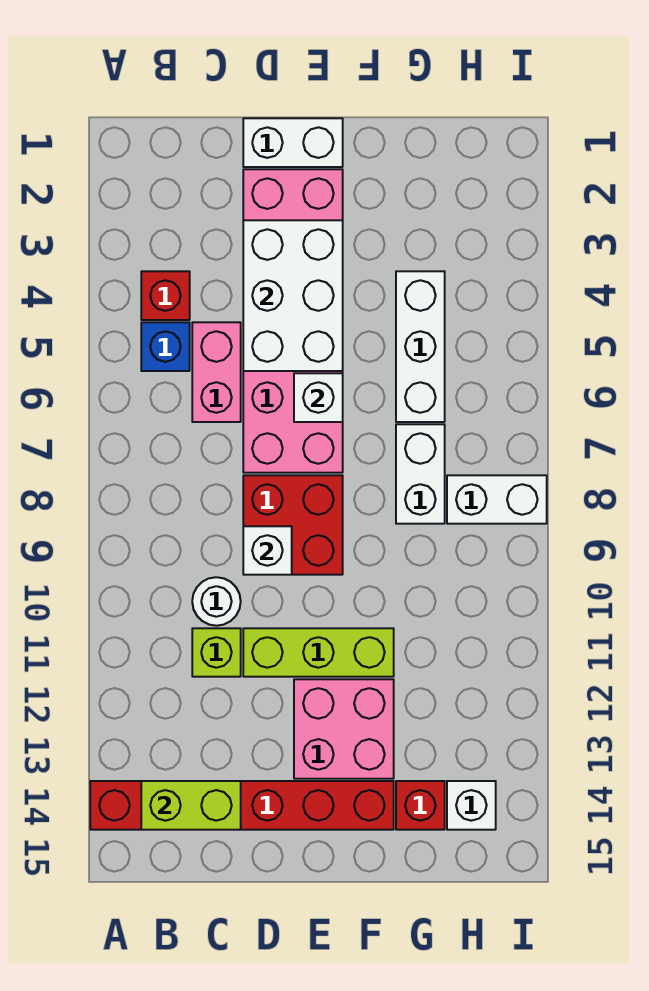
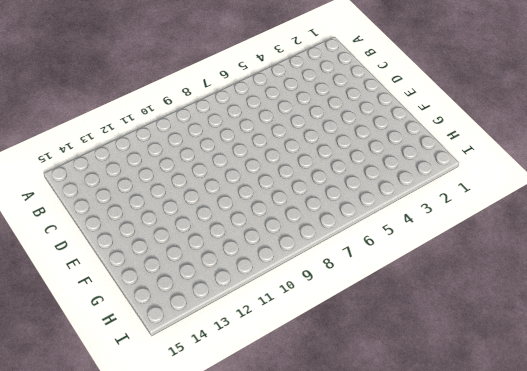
none -> red 1x6 brick [90,781,394,830]
none -> red 1x1 brick [141,271,190,320]
none -> blue 1x1 brick [141,322,190,371]

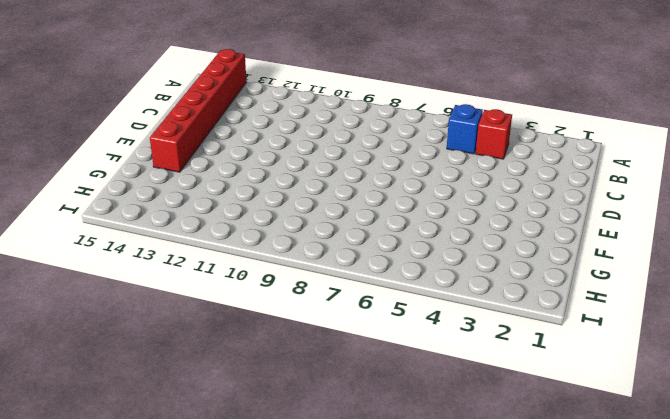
none -> pink 1x2 brick [192,322,241,422]
none -> white 1x1 round brick [192,577,241,626]
none -> lime 1x1 brick [192,628,241,677]

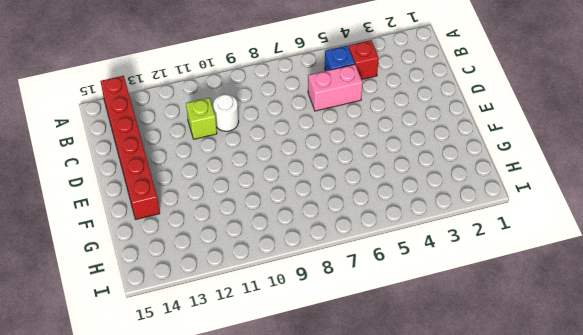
none -> white 1x2 brick [243,118,343,167]
none -> pink 2x6 brick [243,169,343,473]
none -> red 2x2 brick [243,475,343,575]

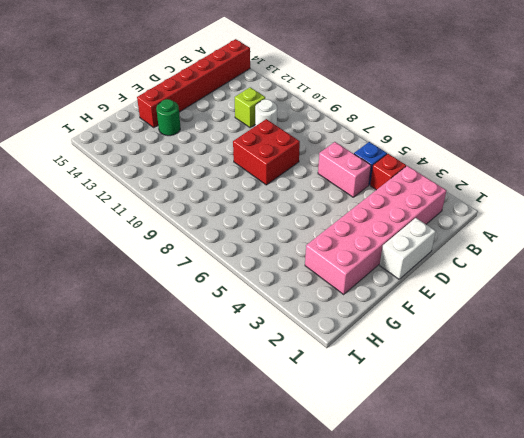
pink 2x6 brick [305,166,446,294] -> pink 2x6 brick turned to [243,169,343,473]
green 1x1 round brick [156,99,180,136] -> pink 2x2 brick [294,679,394,779]
none -> lime 1x3 brick [243,628,394,677]
none -> white 1x3 brick [396,271,445,422]
none -> white 1x2 brick [396,424,445,524]

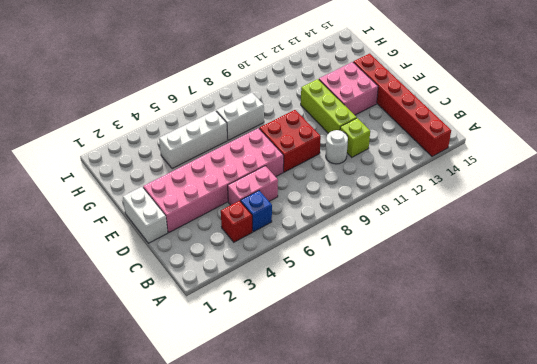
none -> red 1x1 brick [396,781,445,830]
none -> white 1x2 brick [447,475,547,524]
none -> white 1x1 brick [447,781,496,830]

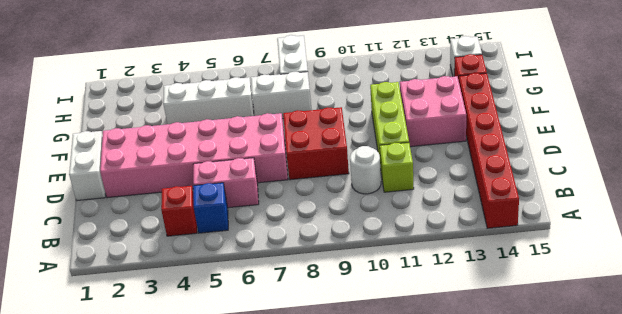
none -> lime 1x2 brick [141,781,241,830]
none -> white 2x3 brick [243,220,343,371]
none -> white 1x1 brick [243,526,292,575]

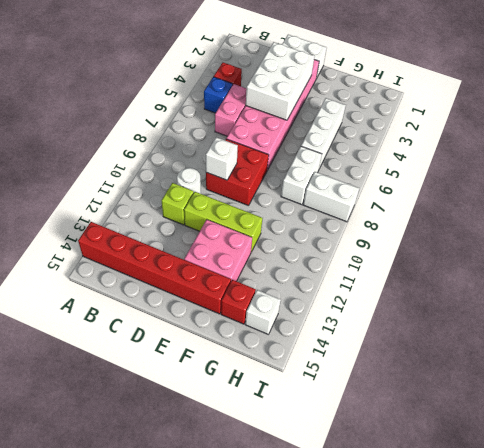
none -> lime 1x2 brick [141,781,241,830]
none -> white 1x1 brick [294,373,343,422]

